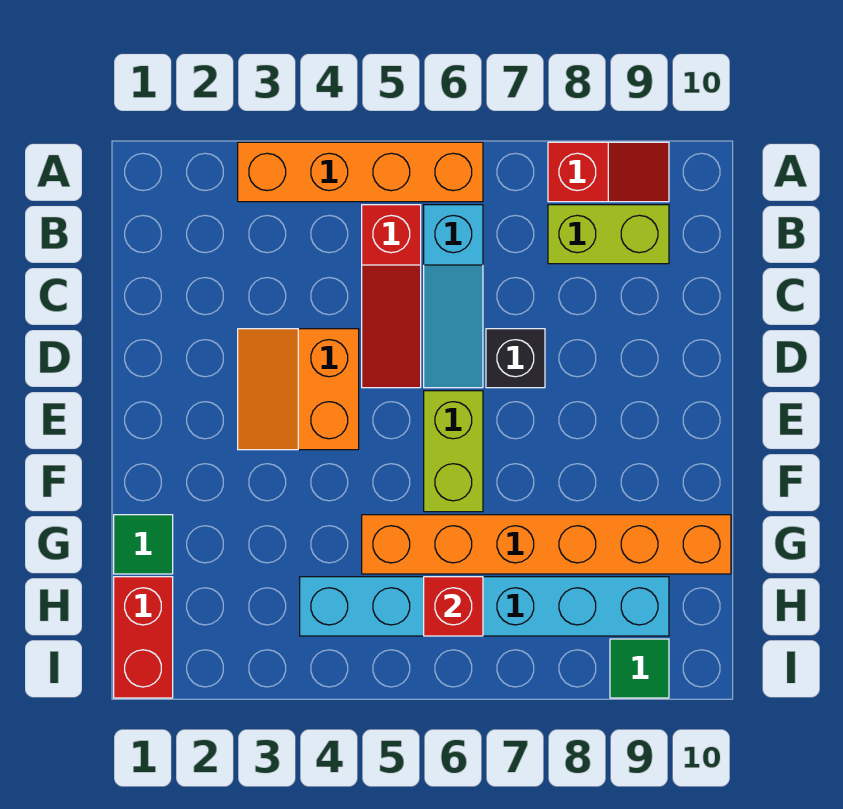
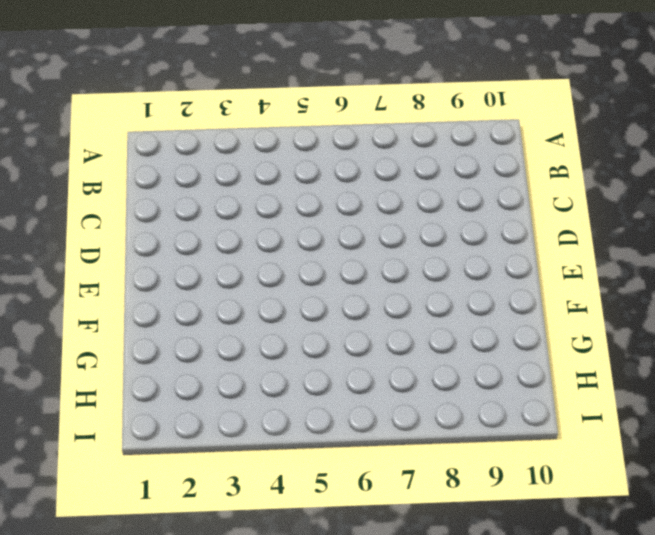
none -> orange 1x4 brick [238,142,483,202]
none -> red 1x2 slope [548,142,669,202]
none -> red 1x3 slope [362,205,421,388]

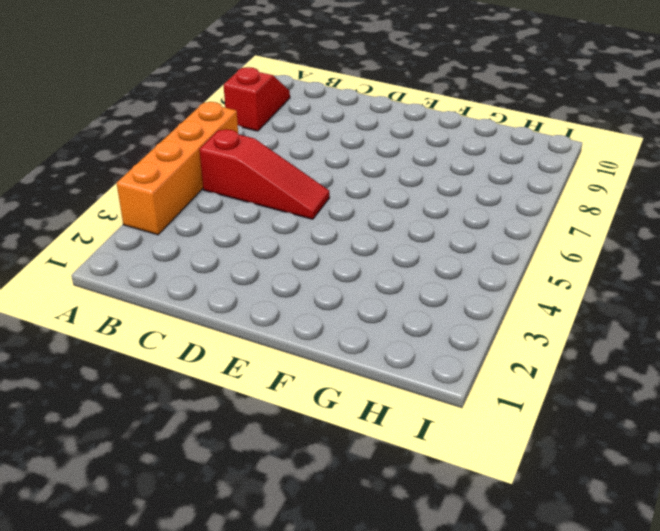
none -> cyan 1x3 slope [424,205,483,388]
none -> lime 1x2 brick [548,205,669,264]
none -> orange 2x2 slope [238,329,359,450]

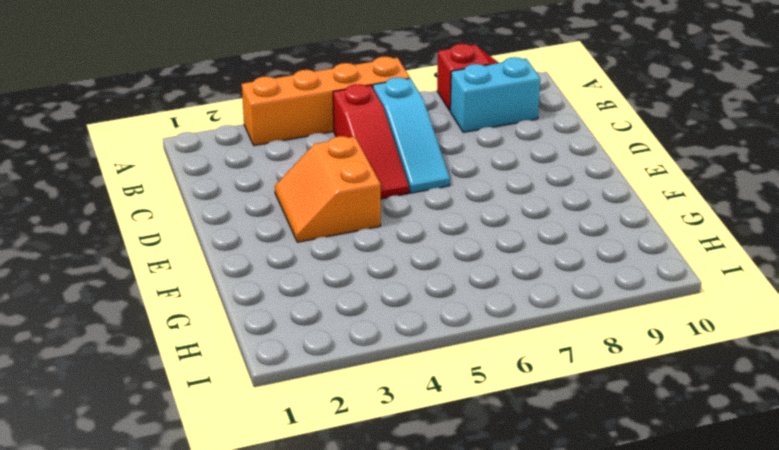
cyan 1x2 brick [450,57,540,132] -> lime 1x2 brick [548,205,669,264]
none -> black 1x1 brick [486,329,545,388]
none -> lime 1x2 brick [424,391,483,512]
none -> green 1x1 tile [114,515,173,574]

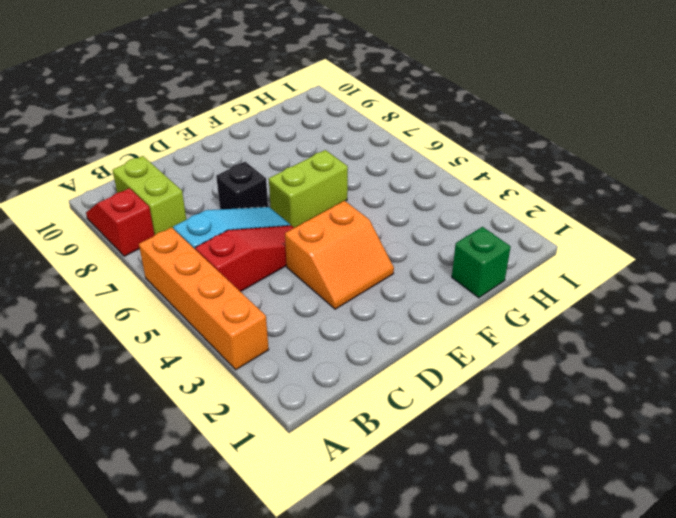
green 1x1 brick [452,227,511,298] -> green 1x1 tile [114,515,173,574]
none -> orange 1x6 brick [362,515,731,574]
none -> red 1x2 brick [114,577,173,698]
none -> cyan 1x6 brick [300,577,669,636]

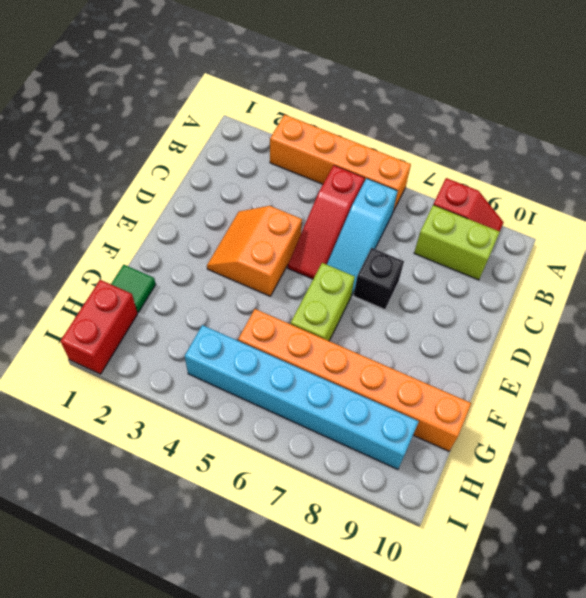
none -> green 1x1 tile [610,639,669,698]
none -> red 1x1 brick [424,577,483,636]

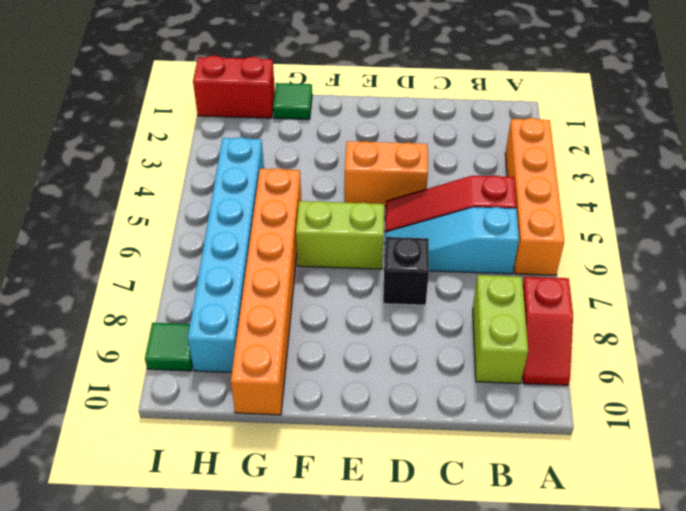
none -> red 1x1 brick [424,577,483,636]

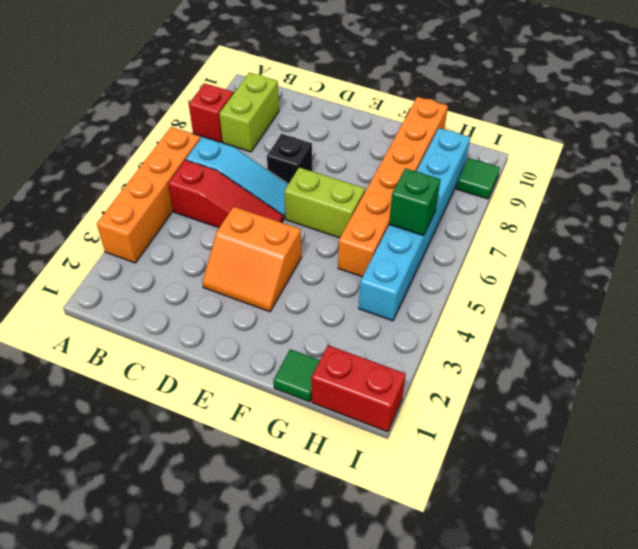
green 1x1 brick [389,168,440,236] -> red 1x1 brick [424,577,483,636]

